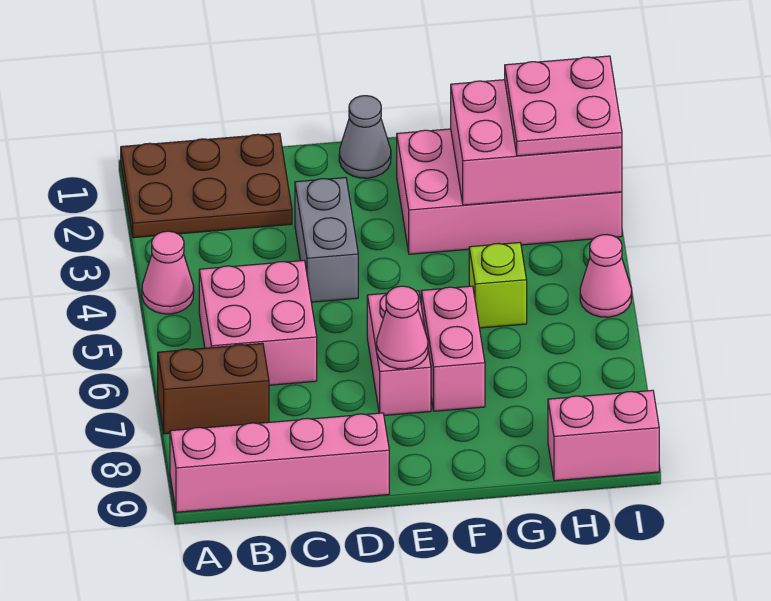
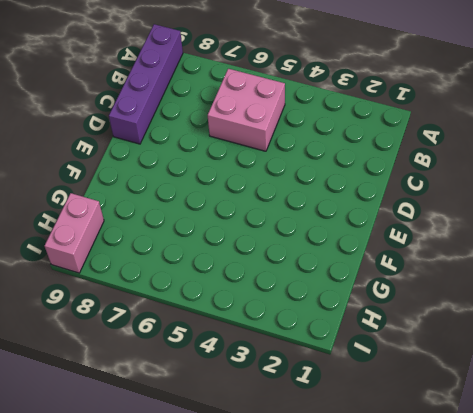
purple 1x4 brick [109,24,183,144] -> pink 1x4 brick [170,413,389,512]
none -> brown 2x3 plate [121,133,292,238]
none -> pink 1x1 cone [142,231,194,314]
none -> brown 1x2 brick [158,343,269,434]

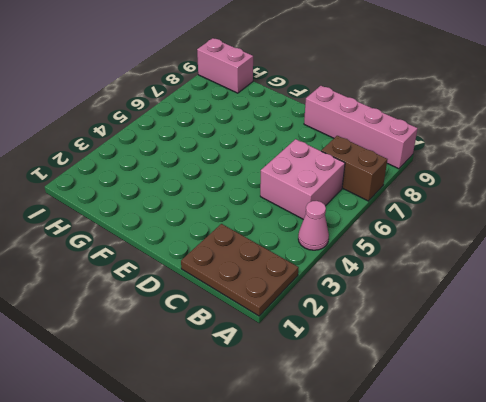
none -> grey 1x2 brick [295,178,358,302]
none -> grey 1x1 cone [339,96,391,178]
none -> pink 1x2 brick [367,291,431,415]

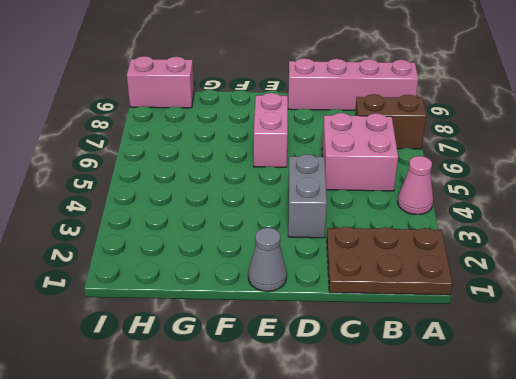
none -> pink 2x4 brick [397,129,622,254]
none -> pink 1x2 brick [421,286,485,411]
none -> lime 1x1 brick [469,243,527,328]

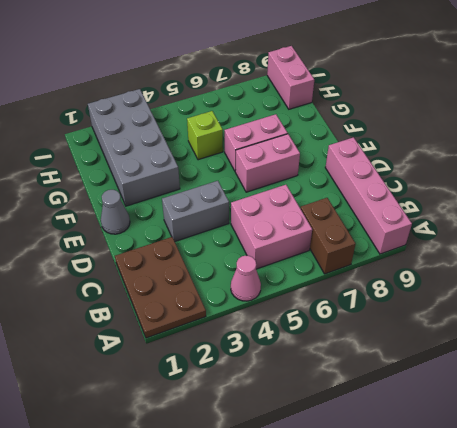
grey 2x4 brick [88,89,180,206] -> pink 2x4 brick [397,129,622,254]
none -> pink 1x1 cone [580,235,632,317]
none -> pink 1x1 cone [377,286,428,369]
none -> pink 2x3 brick [451,80,622,205]

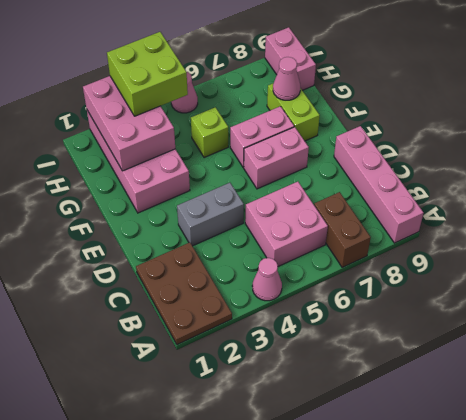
lime 1x2 brick [267,84,320,141] -> none
pink 1x1 cone [273,57,300,100] -> pink 1x1 cone moved to [377,286,428,369]
lime 2x2 brick [107,32,188,116] -> pink 2x2 plate [505,56,622,156]
none -> grey 1x1 cone [339,96,391,178]

